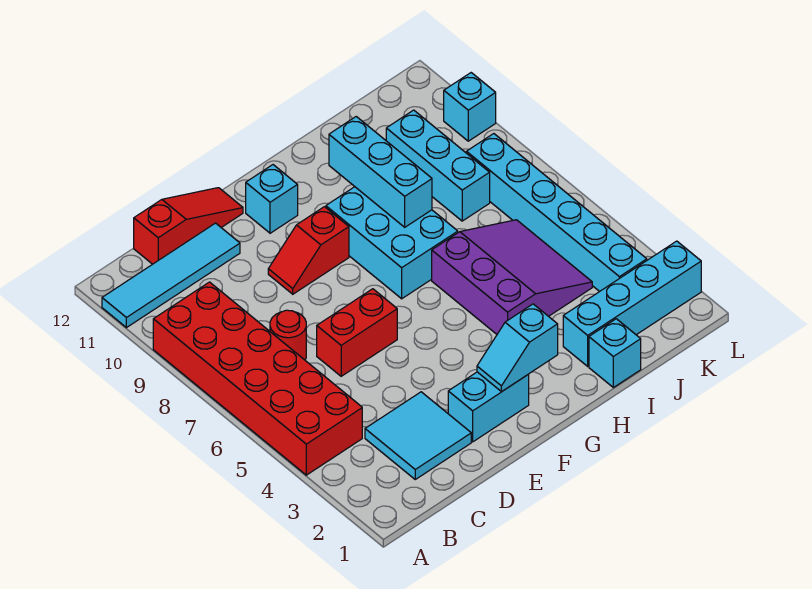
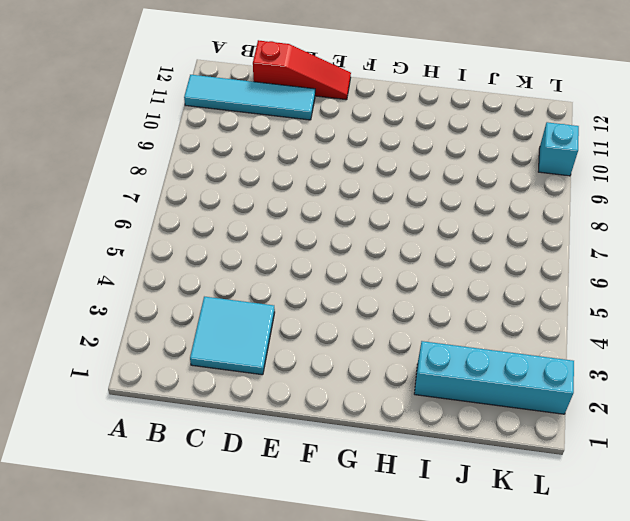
none -> red 2x6 brick [153,282,362,475]
none -> red 1x1 round brick [270,310,306,360]
none -> red 1x2 brick [317,289,397,376]

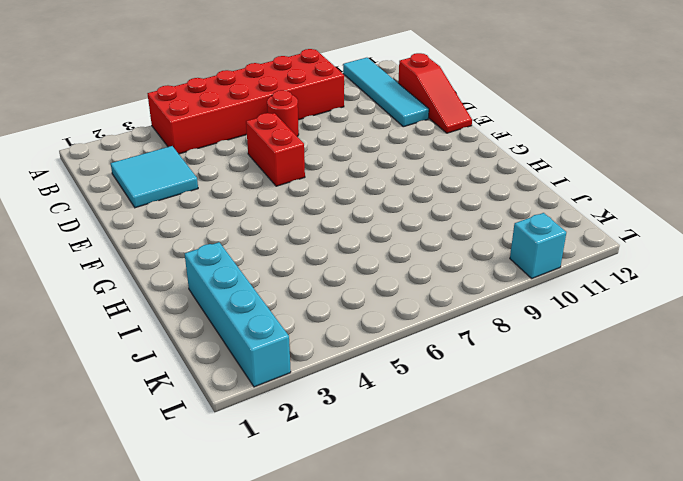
none -> cyan 1x2 brick [448,372,529,442]
none -> red 1x2 slope [268,207,349,294]
none -> cyan 1x1 brick [246,165,298,233]

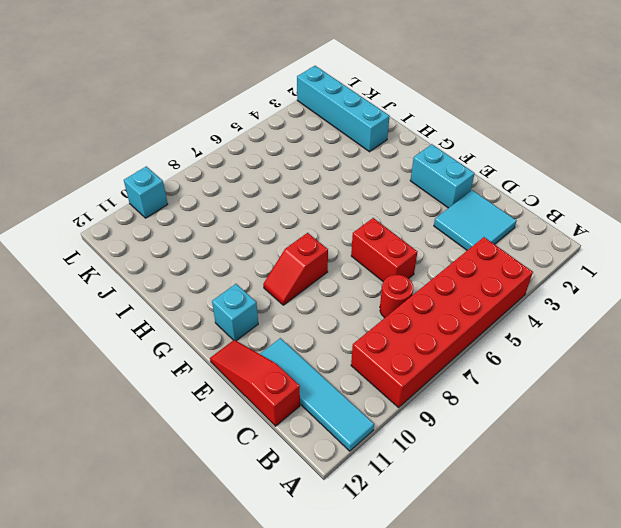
red 1x2 slope [263,233,328,305] -> red 1x2 slope turned to [268,207,349,294]
none -> cyan 2x3 brick [326,187,458,299]
none -> purple 3x3 slope [432,220,592,334]
none -> cyan 1x1 brick [589,319,641,387]

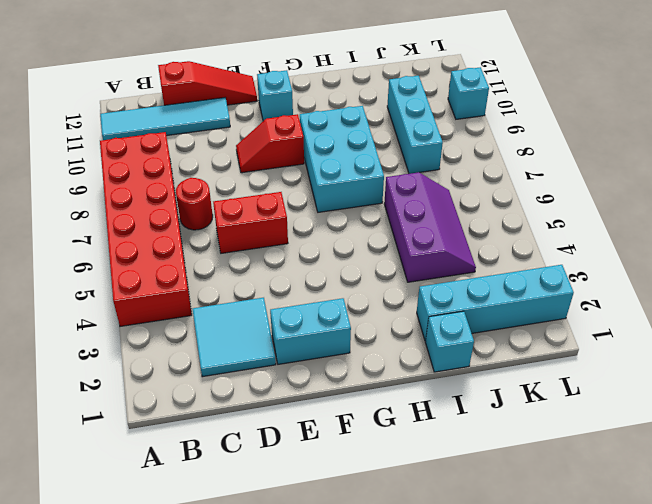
purple 2x3 slope [384,172,476,282] -> purple 3x3 slope [432,220,592,334]
none -> cyan 1x6 brick [466,134,647,292]
none -> cyan 1x2 slope [477,304,558,392]
none -> cyan 1x3 brick [329,117,432,227]

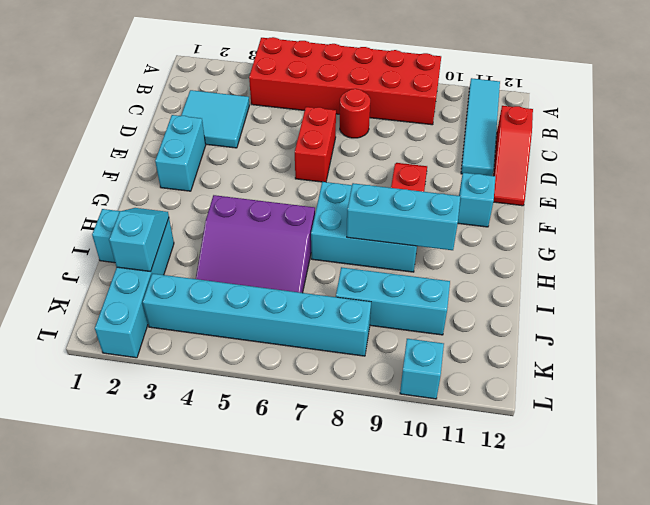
cyan 1x2 slope [109,208,169,272] -> cyan 1x2 slope moved to [477,304,558,392]

